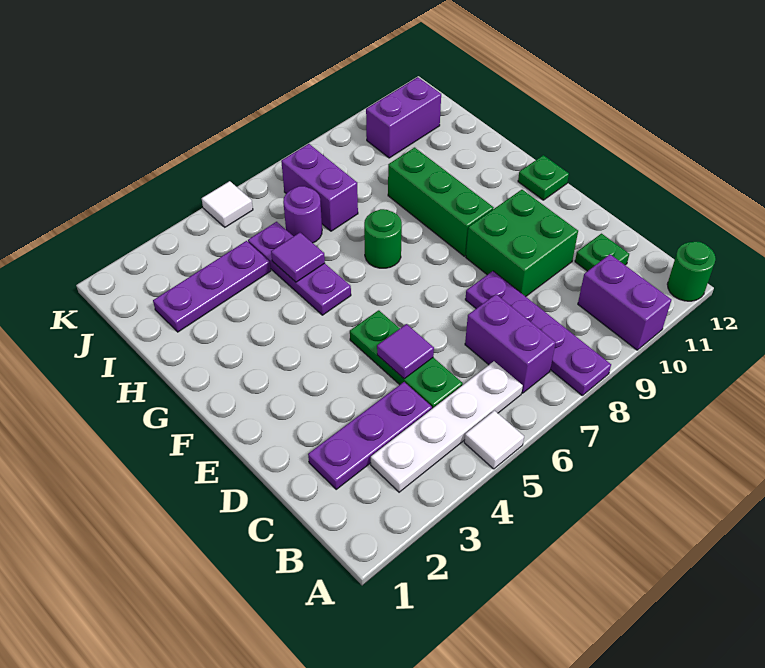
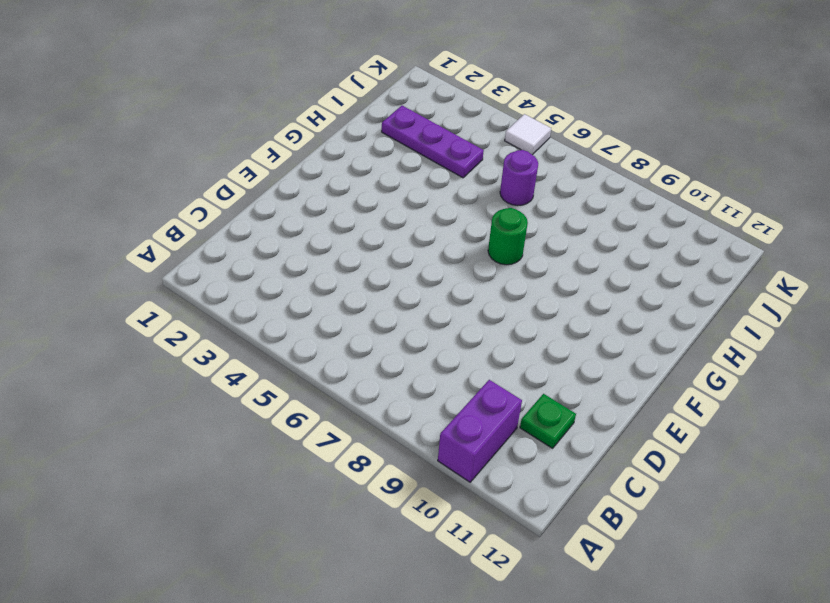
none -> white 1x1 tile [464,411,524,469]
none -> purple 1x4 plate [465,271,611,395]
none -> green 1x1 round brick [667,242,716,301]

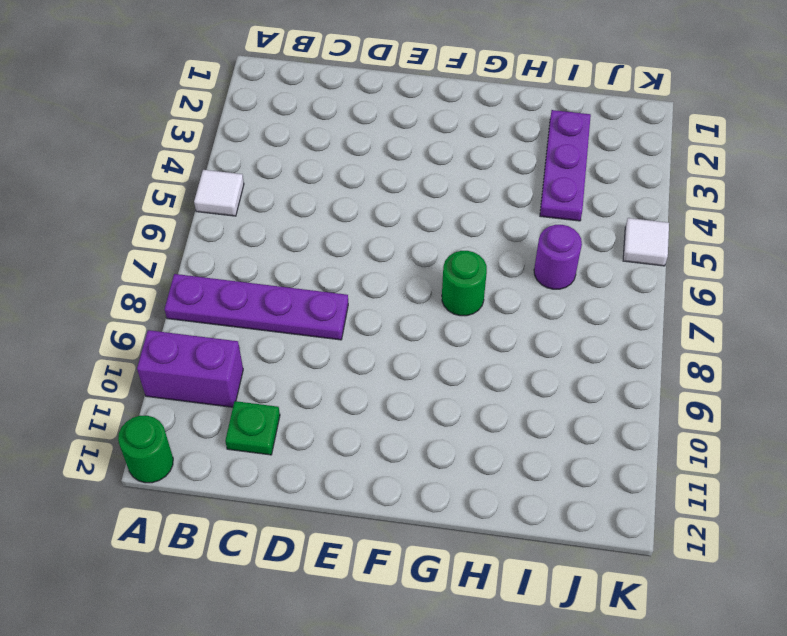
none -> white 1x4 plate [371,361,523,492]
none -> purple 1x2 brick [465,294,556,393]
none -> purple 1x3 plate [308,382,432,489]

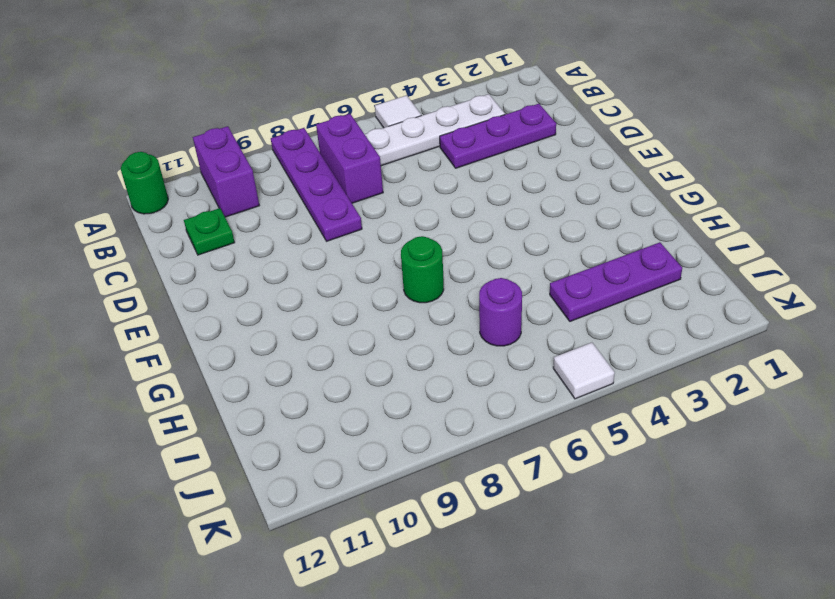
none -> green 1x3 plate [350,310,463,409]
none -> green 2x2 brick [466,190,578,296]
none -> green 1x3 brick [388,147,494,256]

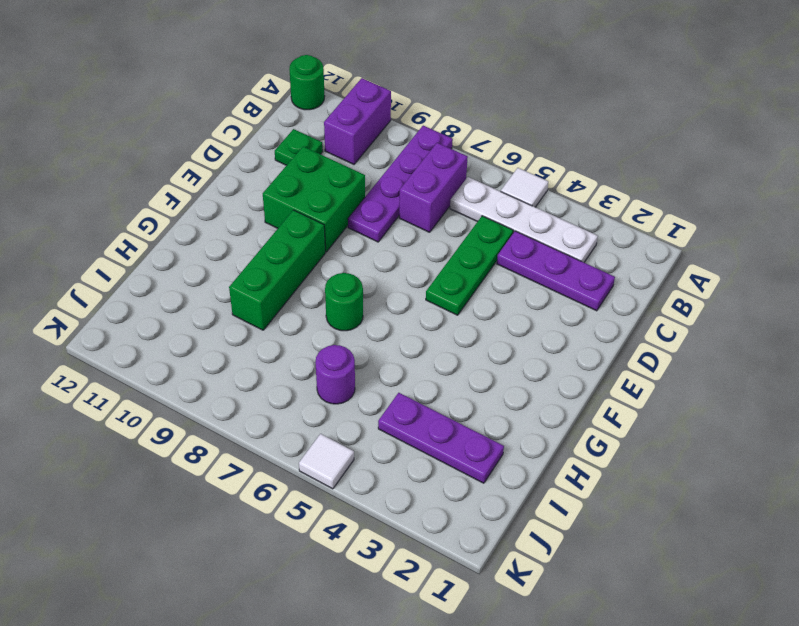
none -> green 1x1 plate [518,155,569,200]
none -> purple 1x3 plate [248,222,351,315]
none -> purple 1x2 brick [281,144,358,231]

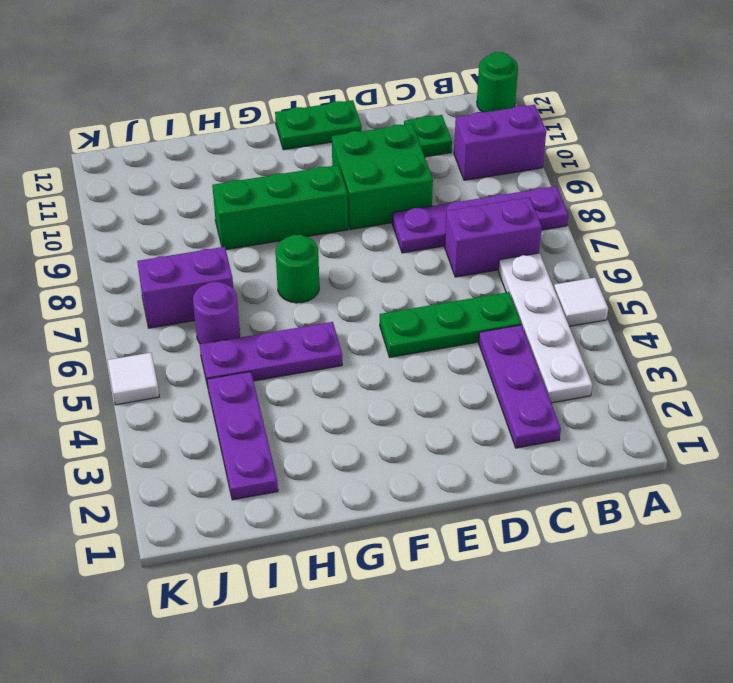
green 1x2 plate [275,100,362,150] -> green 1x1 plate [518,155,569,200]
none -> purple 1x2 brick [366,77,441,158]
none -> purple 1x1 tile [377,324,434,379]
none -> purple 1x1 tile [271,233,325,282]

